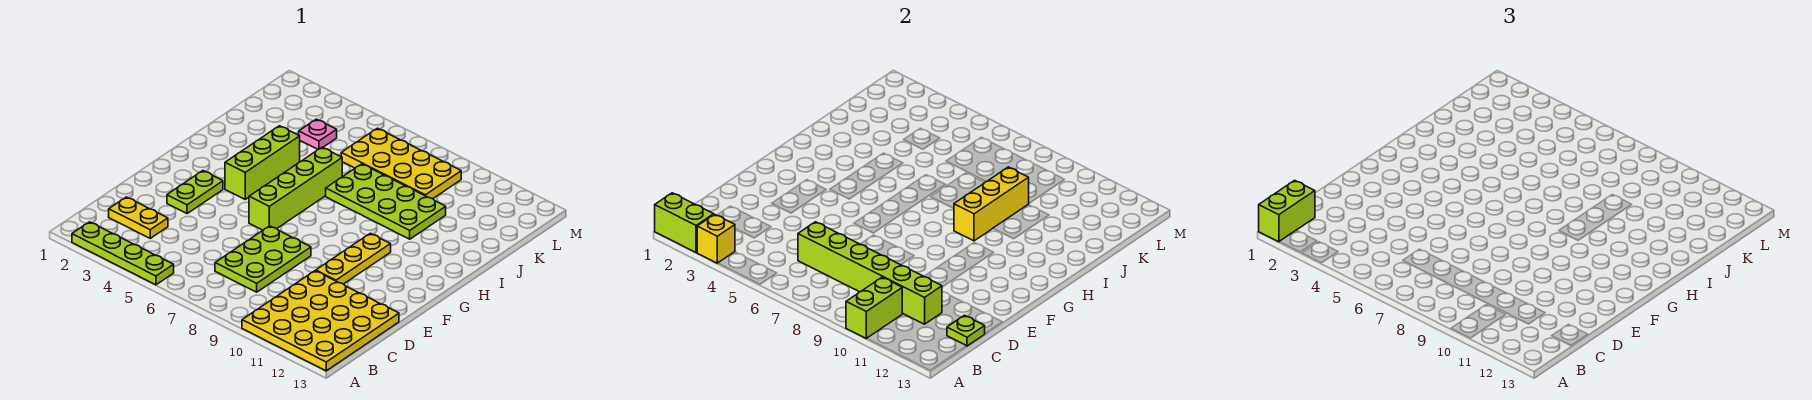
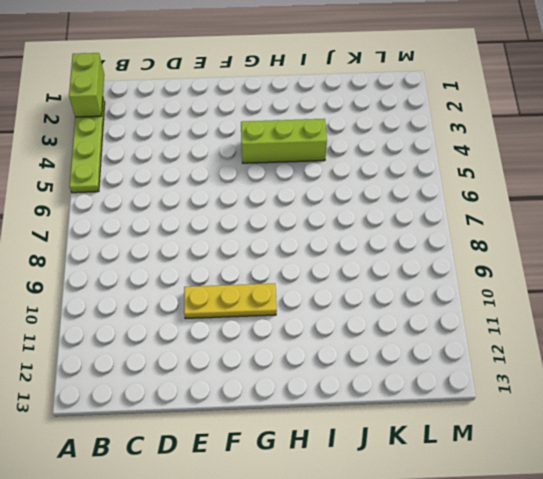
none -> yellow 4x4 plate [242,271,399,371]
none -> yellow 1x2 plate [109,197,168,238]
none -> lime 2x3 plate [215,226,311,292]

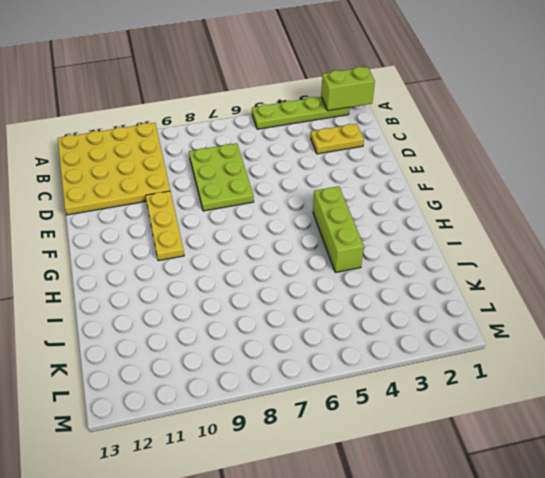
none -> lime 1x2 plate [167,171,223,214]
none -> lime 1x4 brick [249,147,342,230]
none -> lime 2x4 plate [326,164,446,239]

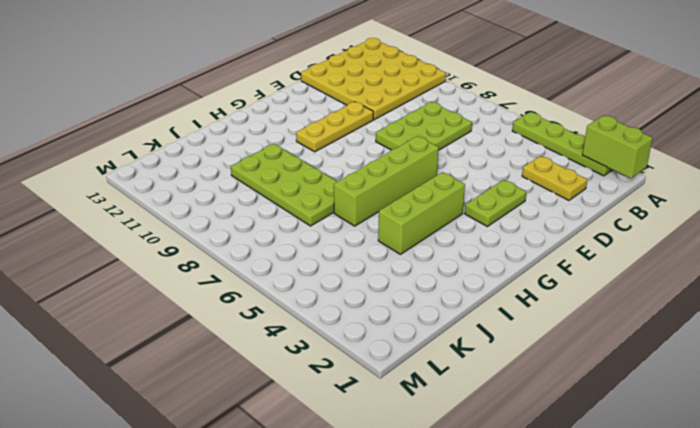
none -> pink 1x1 plate [299,119,337,150]
none -> yellow 2x4 plate [341,128,461,199]
none -> yellow 1x1 brick [697,214,735,263]

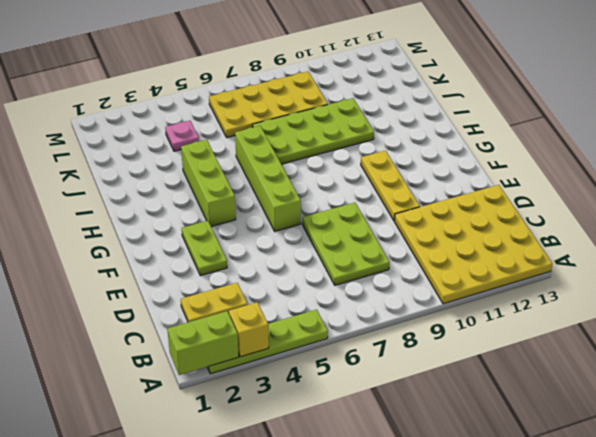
none -> lime 1x2 brick [846,277,902,339]
none -> lime 1x6 brick [798,222,942,324]
none -> lime 1x1 plate [947,315,985,346]

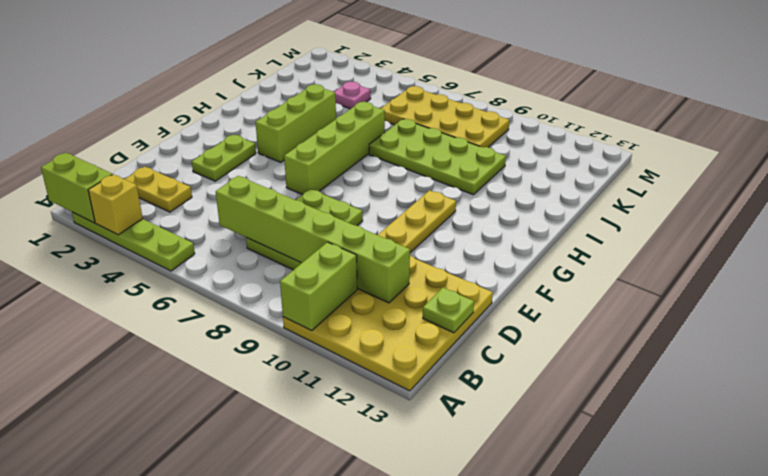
none -> yellow 1x3 brick [954,167,1029,241]
none -> lime 1x2 brick [1259,180,1315,242]

